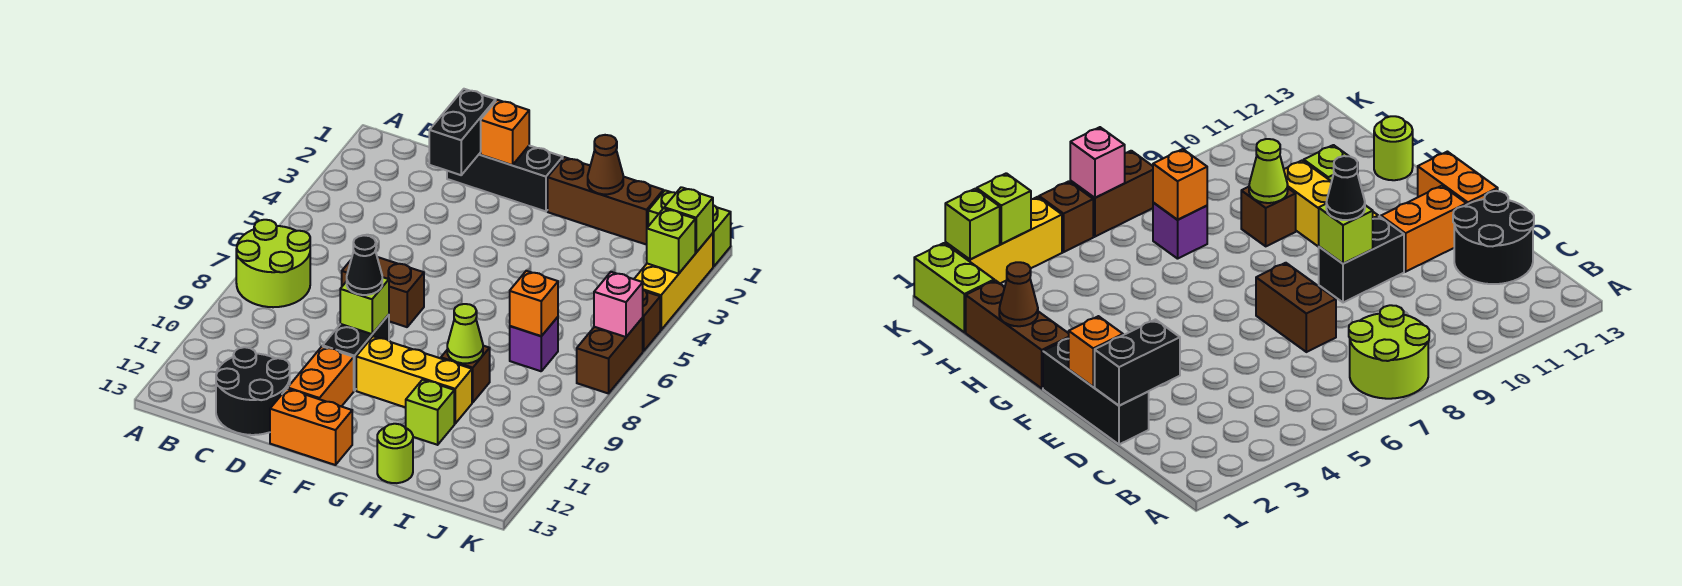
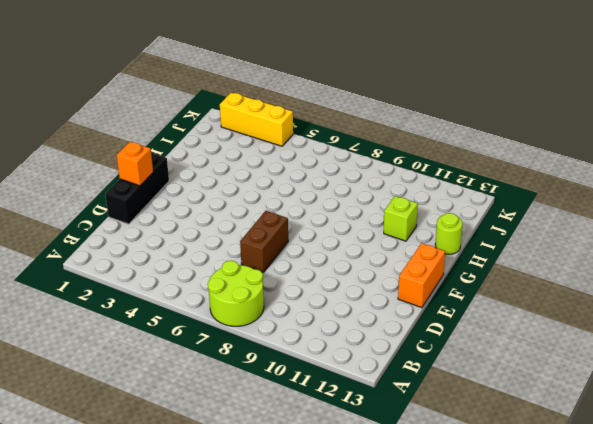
none -> black 2x2 round brick [216,347,290,435]
none -> black 1x2 brick [323,315,389,391]
none -> orange 1x2 brick [288,346,354,406]

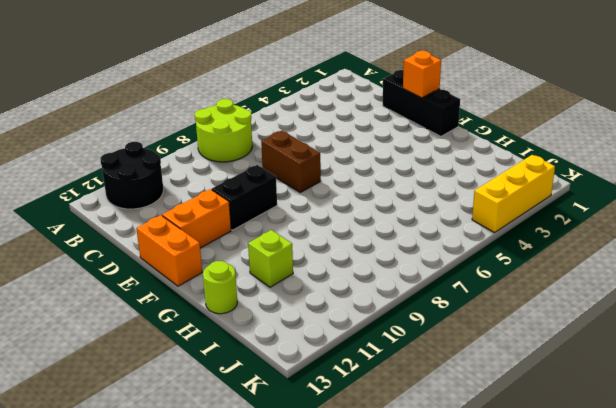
black 2x2 round brick [100,142,164,209] -> black 2x2 round brick moved to [216,347,290,435]
none -> yellow 1x3 brick [356,336,472,424]
none -> brown 1x3 brick [548,157,663,245]
none -> brown 1x1 brick [441,346,490,403]

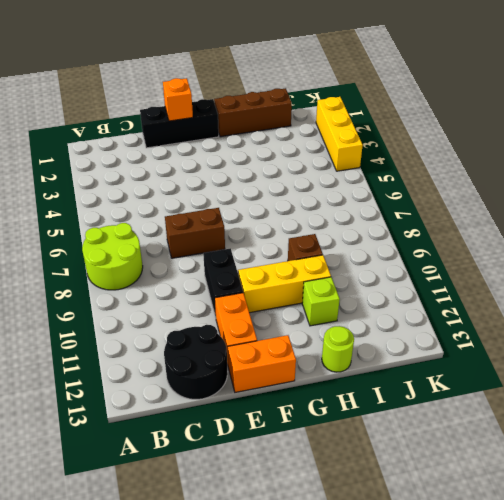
none -> purple 1x1 brick [510,317,558,371]
none -> lime 1x2 brick [648,190,731,267]
none -> brown 1x1 brick [643,290,660,351]

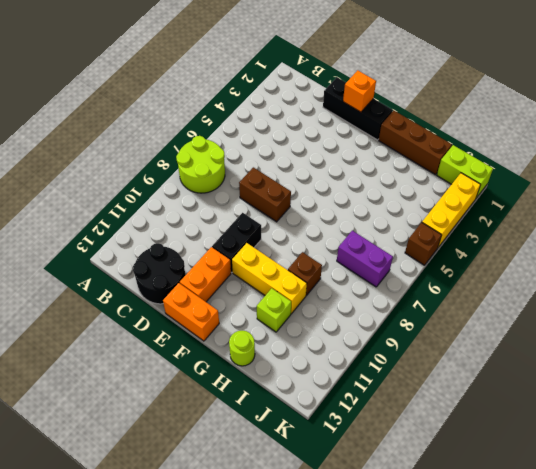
purple 1x2 brick [337,231,393,287] -> purple 1x1 brick [510,317,558,371]
none -> brown 1x2 brick [577,318,643,393]
none -> black 1x2 brick [429,89,496,175]
none -> lime 1x1 brick [340,277,389,334]

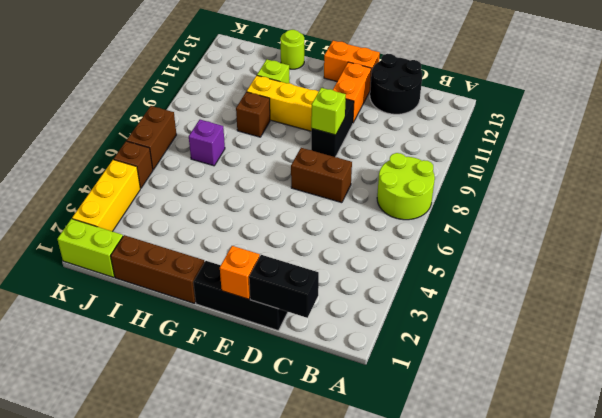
black 1x2 brick [249,255,319,318] -> black 1x2 brick turned to [429,89,496,175]
none -> brown 1x1 cone [588,135,623,194]
none -> lime 1x1 cone [447,304,483,363]
none -> orange 1x1 brick [510,271,558,336]

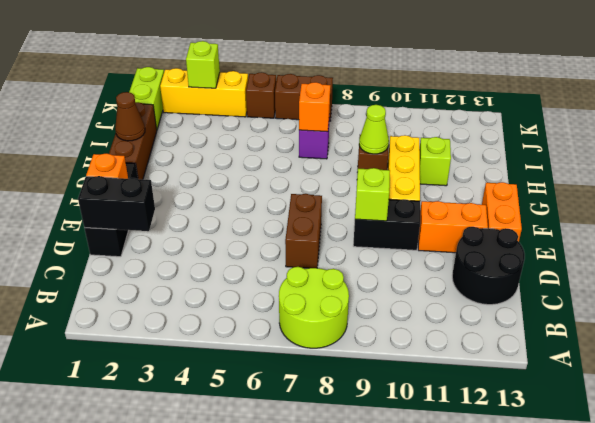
none -> lime 1x1 round brick [377,424,413,483]
none -> lime 1x1 brick [664,187,713,252]
none -> pink 1x1 brick [594,272,643,337]

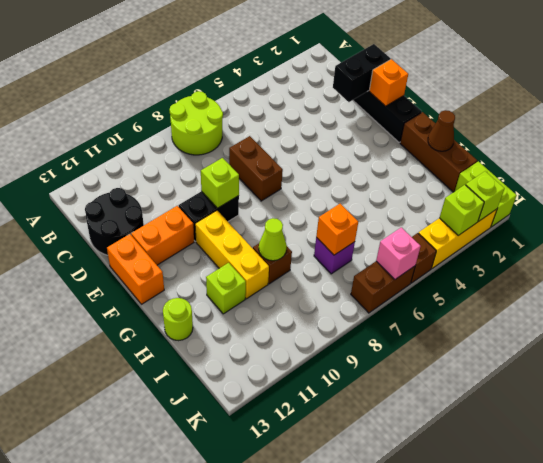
none -> black 1x1 cone [347,235,382,295]

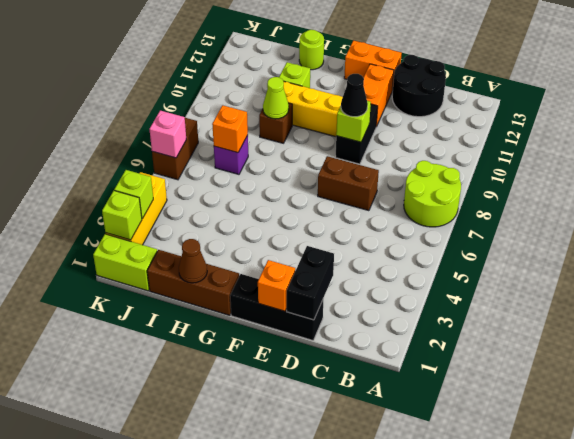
none -> brown 1x1 brick [643,290,660,351]

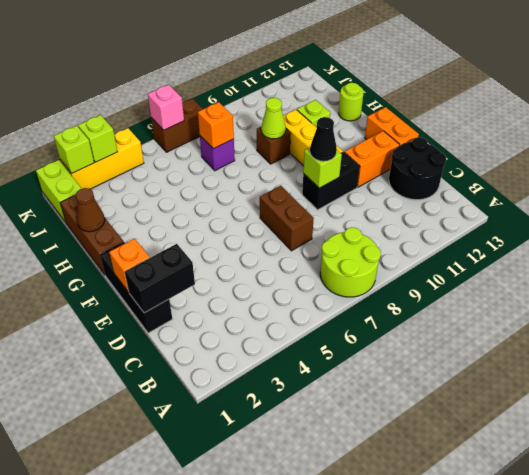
none -> brown 1x1 brick [643,290,660,351]

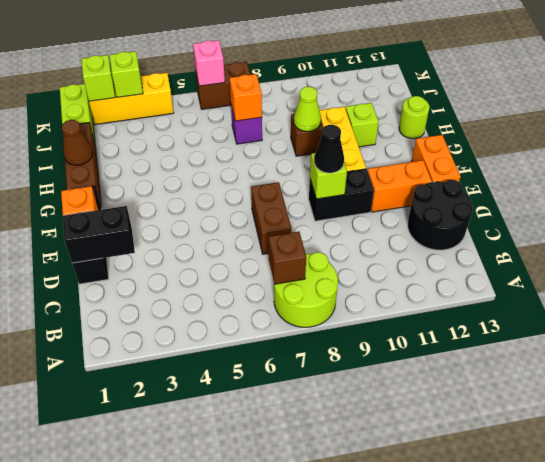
brown 1x1 brick [268,232,306,284] -> brown 1x1 brick moved to [643,290,660,351]

